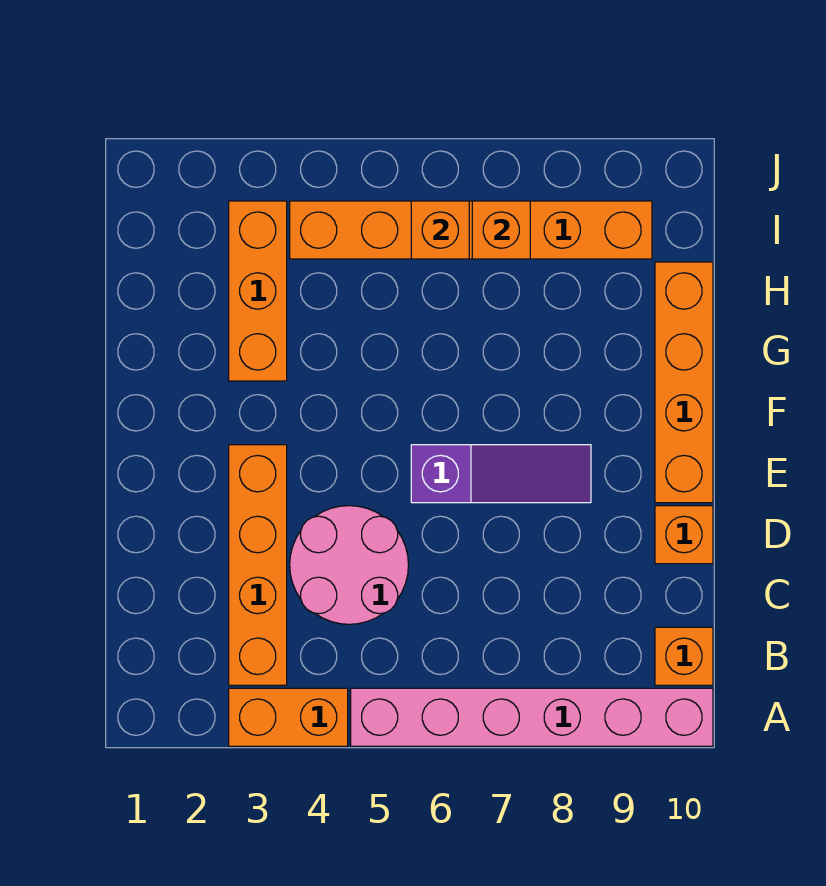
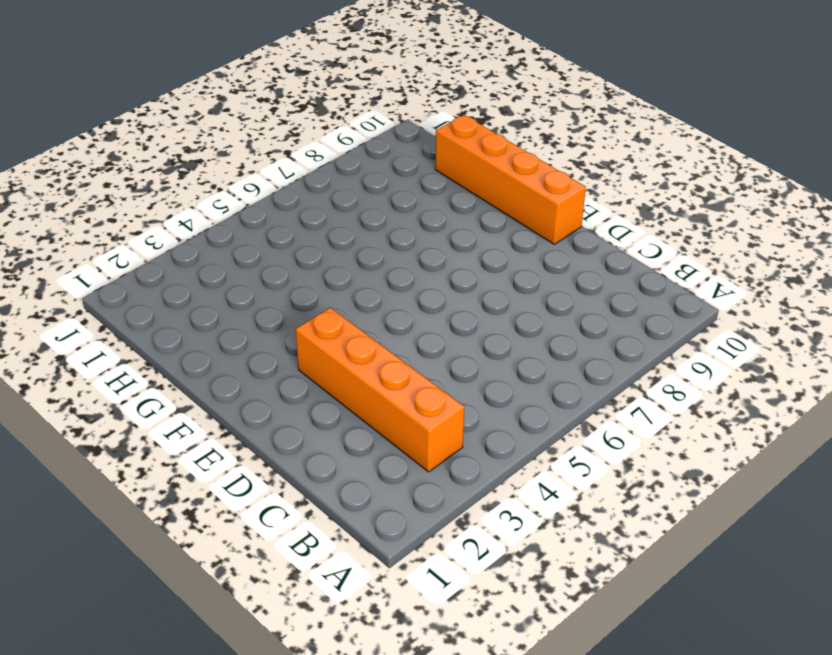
none -> orange 1x2 brick [229,688,348,746]
none -> pink 1x6 brick [351,688,713,746]
none -> orange 1x1 brick [655,627,713,685]

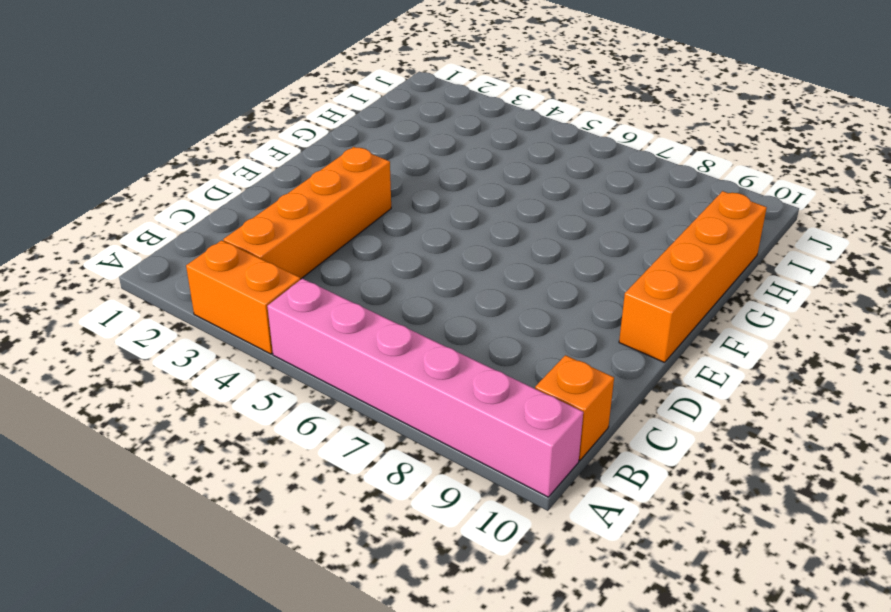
none -> pink 2x2 round brick [290,506,408,624]
none -> orange 1x1 brick [655,506,713,564]
none -> purple 1x3 slope [411,445,591,503]

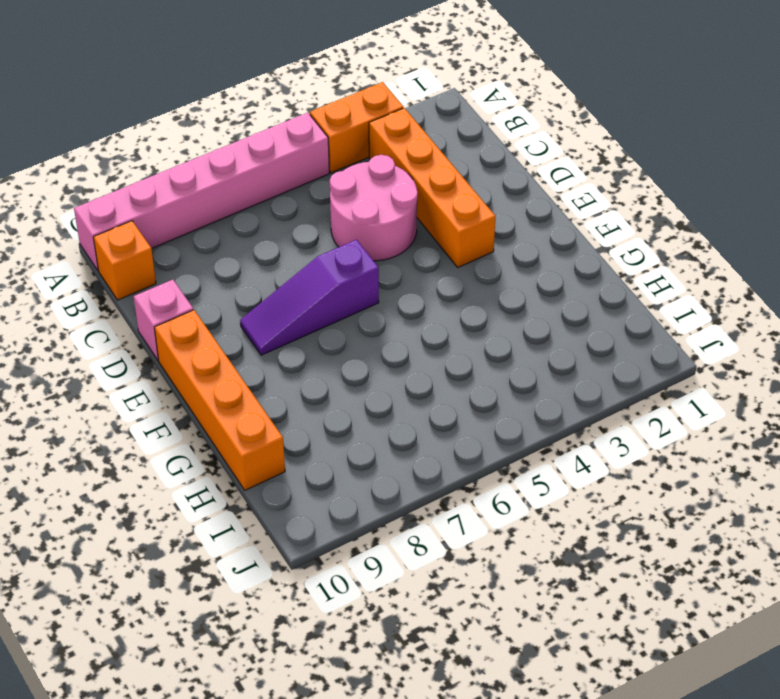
pink 1x1 brick [134,280,193,361] -> orange 1x1 brick [655,506,713,564]
none -> orange 1x3 brick [229,201,287,381]
none -> orange 1x6 brick [290,201,652,259]
none -> orange 1x1 brick [411,201,469,259]

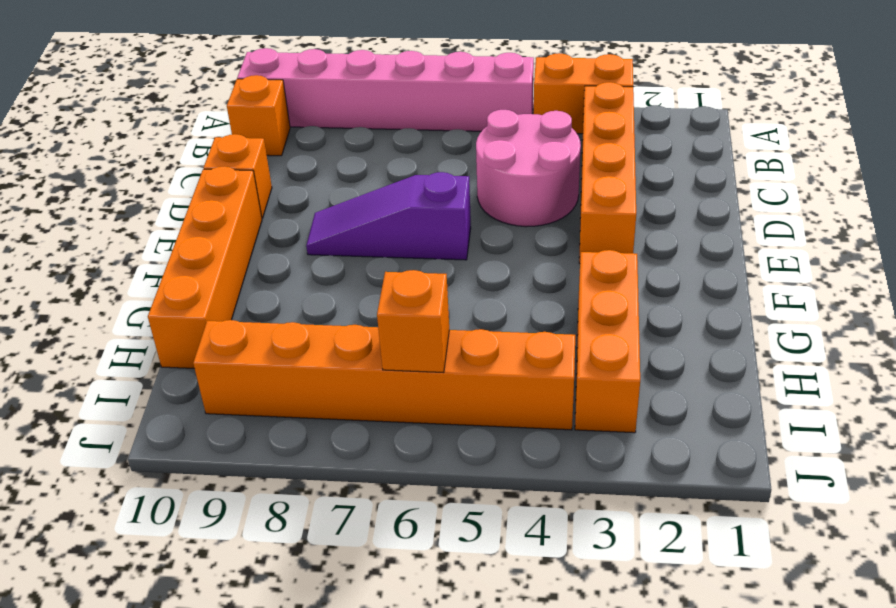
none -> orange 1x1 brick [472,201,530,259]

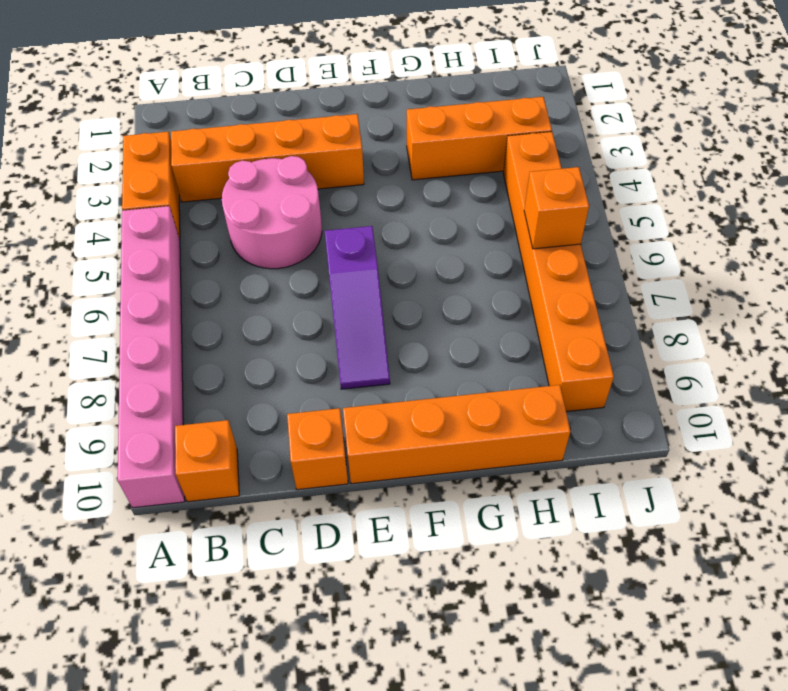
none -> orange 1x1 brick [472,201,530,259]

